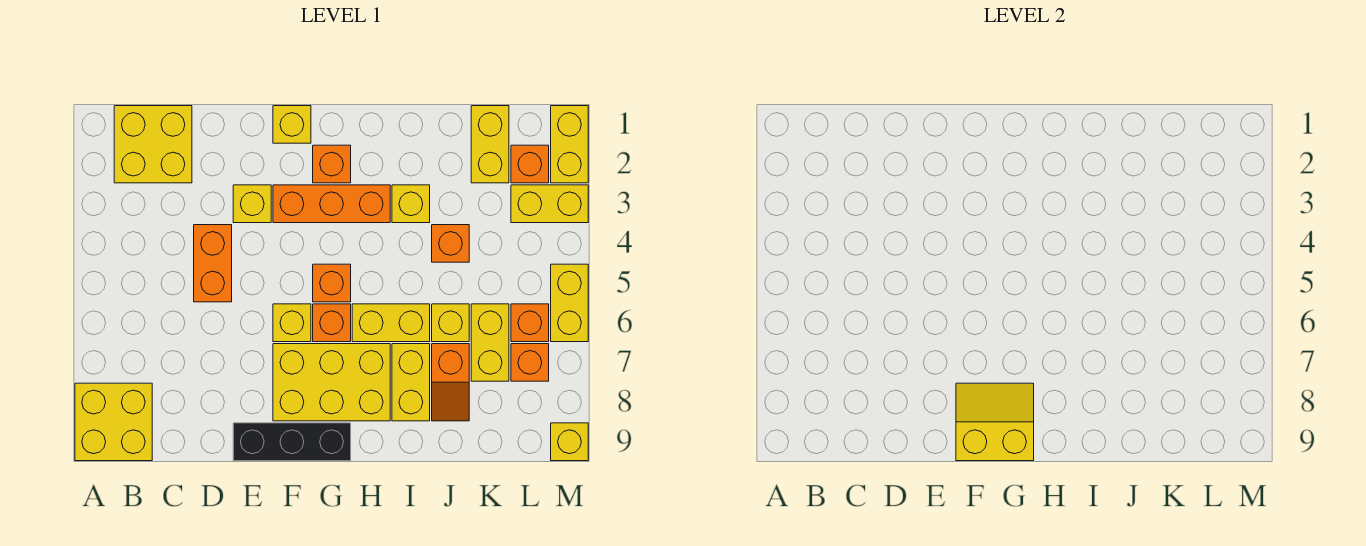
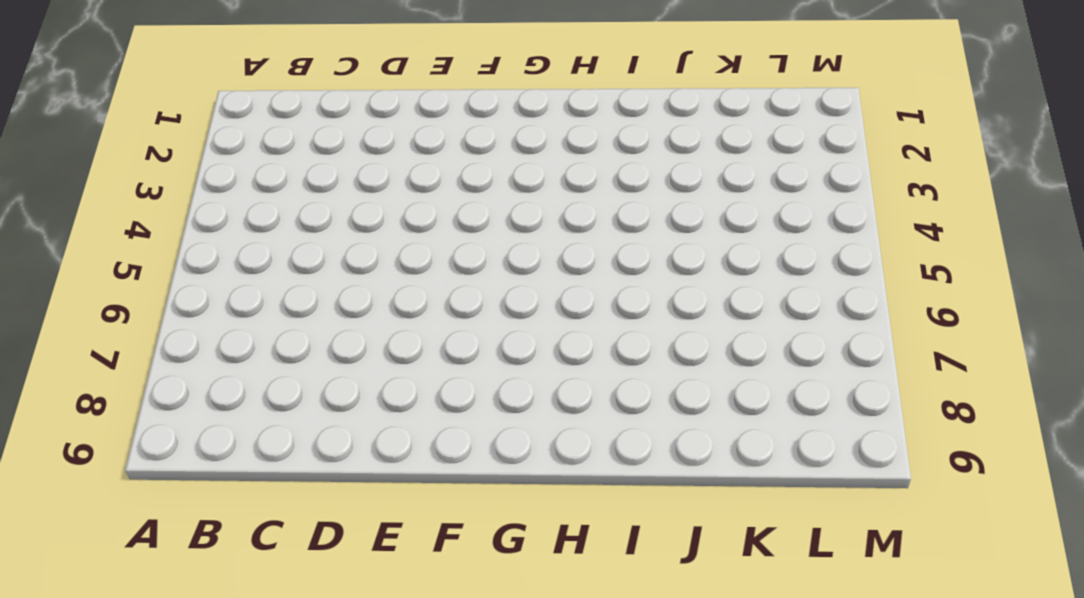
none -> yellow 2x2 brick [75,383,152,461]
none -> yellow 2x2 brick [114,106,192,183]
none -> orange 1x2 brick [194,225,232,302]

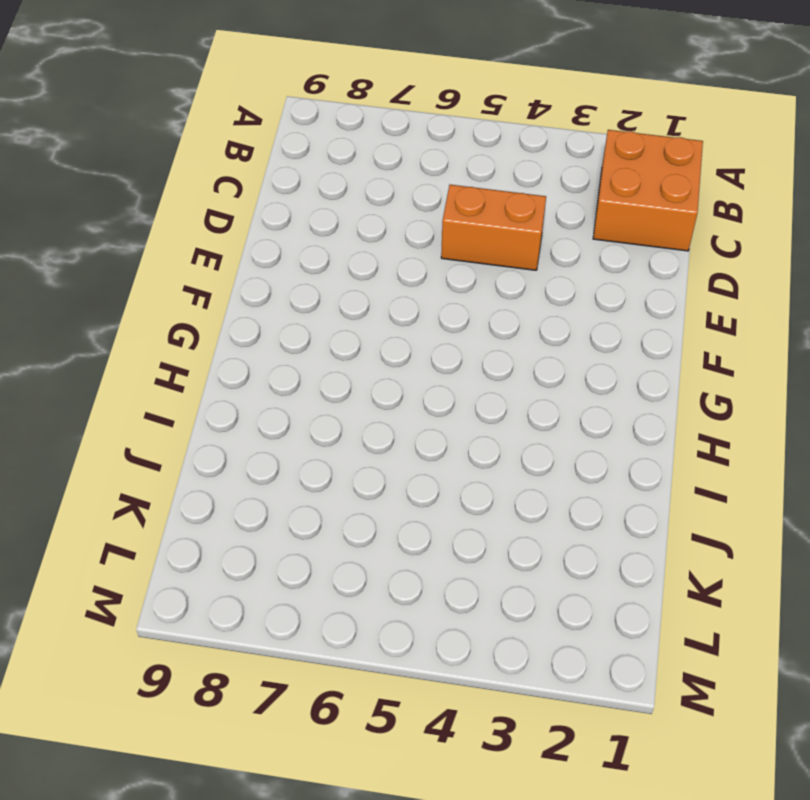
orange 2x2 brick [593,130,703,251] -> yellow 2x2 brick [114,106,192,183]
none -> yellow 2x2 brick [75,383,152,461]
none -> yellow 1x1 brick [233,185,271,223]
none -> black 1x3 brick [233,423,351,461]

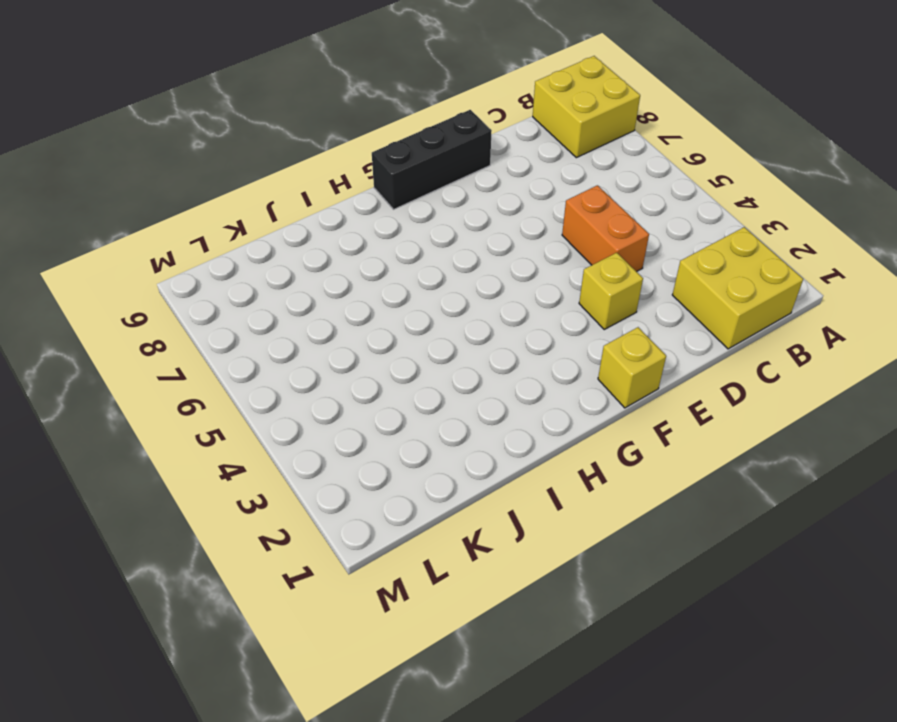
none -> orange 1x3 brick [273,185,390,223]
none -> yellow 1x1 brick [273,304,311,342]
none -> yellow 2x3 brick [273,344,390,421]

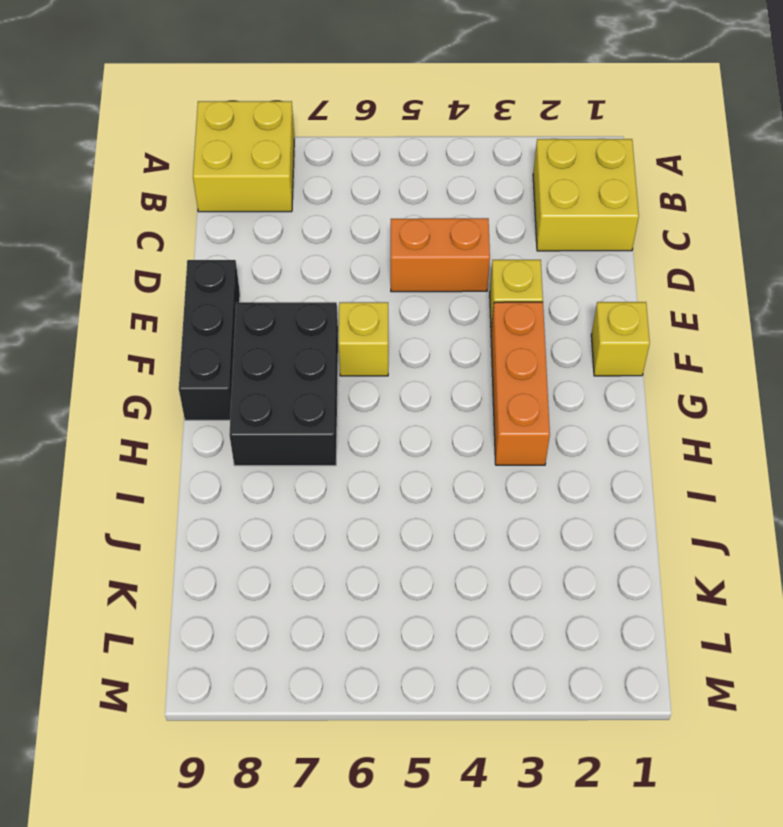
black 2x3 brick [229,302,338,466] -> yellow 2x3 brick [273,344,390,421]
none -> orange 1x1 brick [313,145,351,183]
none -> orange 1x1 brick [313,264,351,302]
none -> orange 1x1 brick [313,304,351,342]

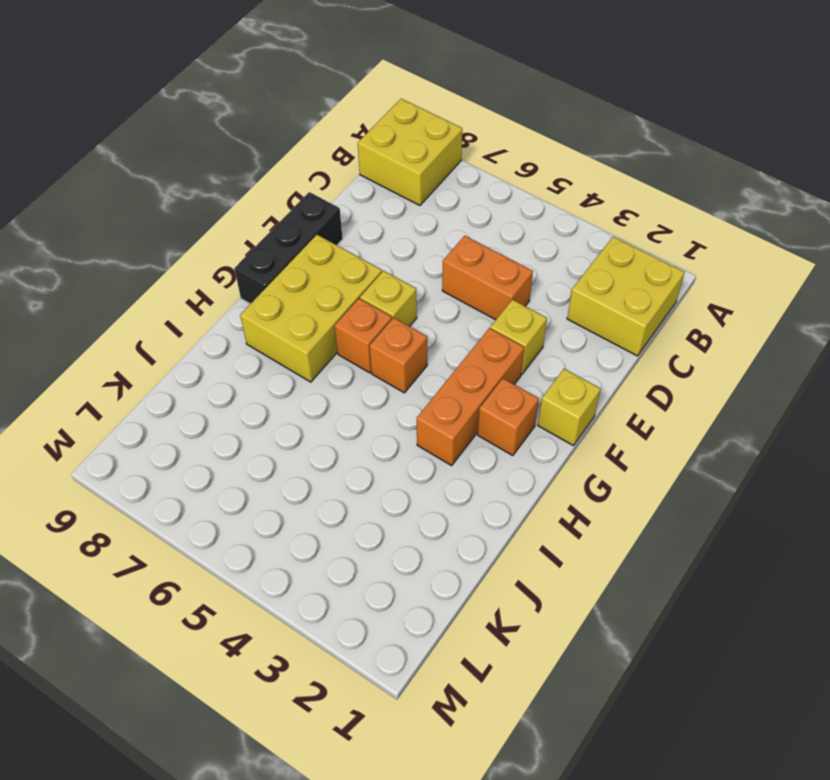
none -> yellow 1x2 brick [352,304,430,342]
none -> yellow 1x1 brick [392,185,430,223]
none -> yellow 1x2 brick [392,344,430,421]

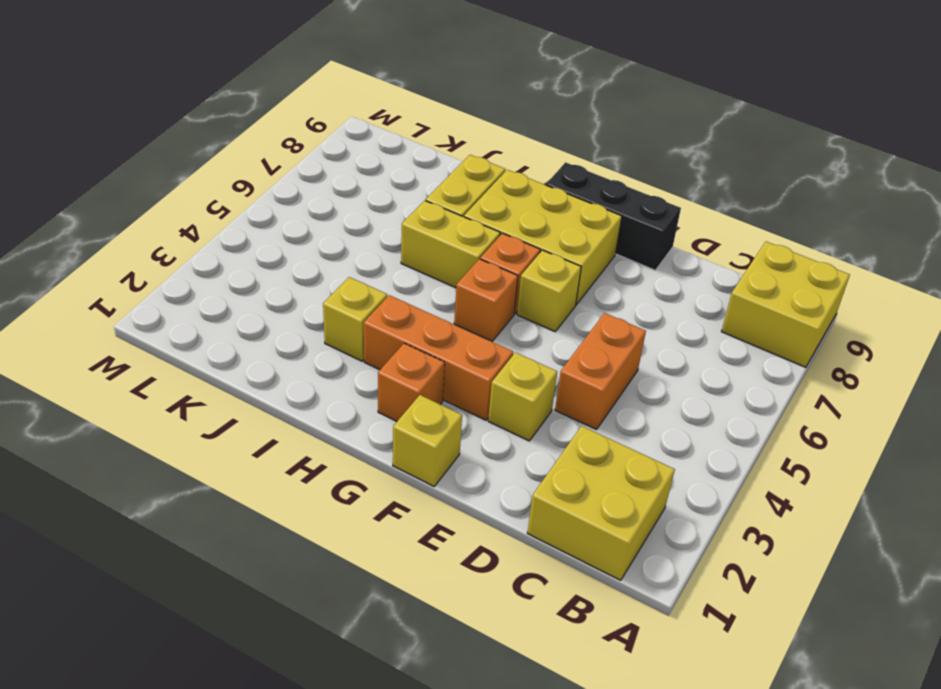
none -> orange 1x1 brick [432,225,469,262]
none -> yellow 1x1 brick [432,304,469,342]
none -> orange 1x2 slope [432,344,469,421]

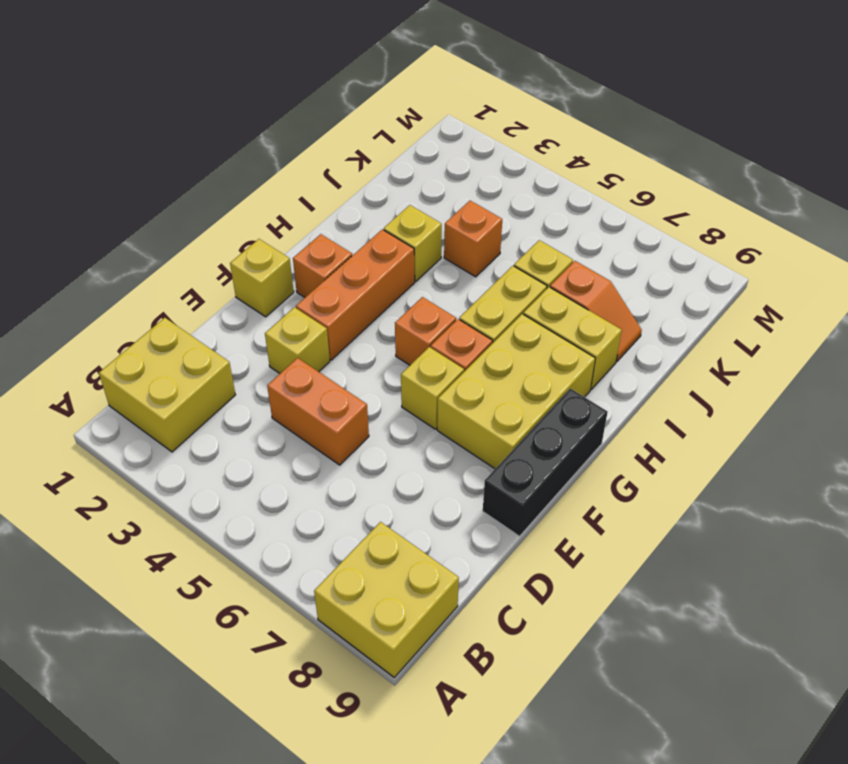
none -> yellow 1x2 brick [471,106,509,183]
none -> yellow 1x2 brick [471,304,509,381]
none -> orange 1x1 brick [511,145,549,183]

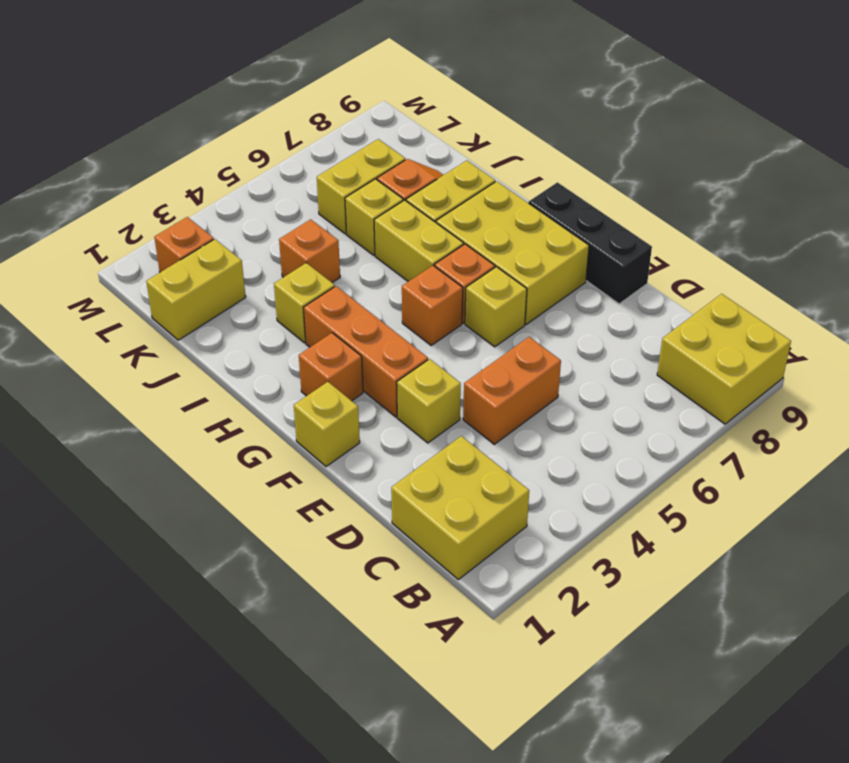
none -> yellow 1x2 brick [511,185,588,223]
none -> orange 1x1 brick [511,304,549,342]
none -> orange 1x1 brick [511,344,549,381]

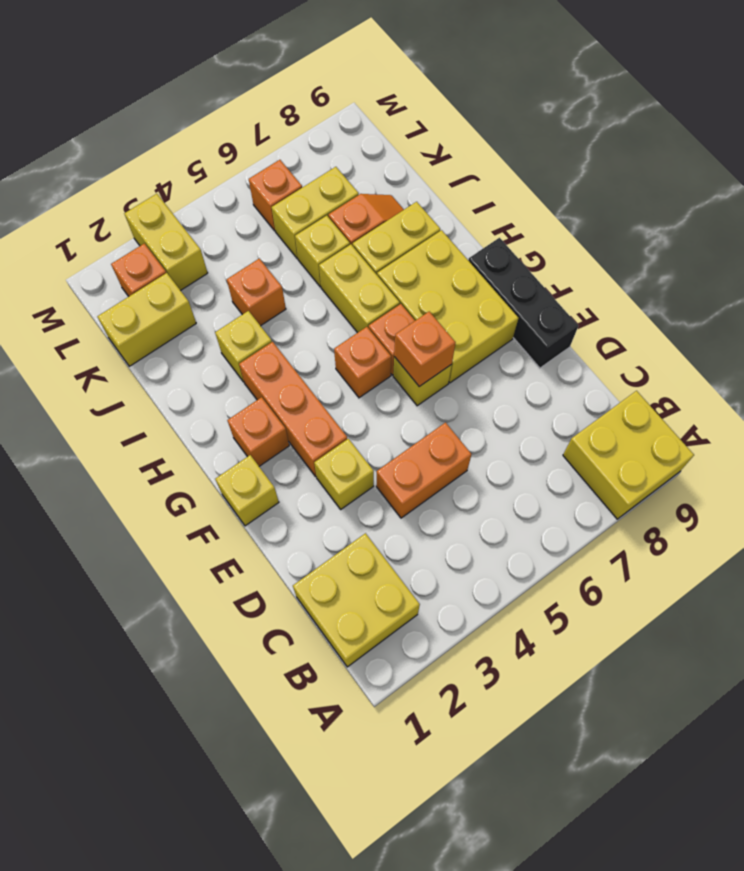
orange 1x1 brick [394,311,456,387] -> orange 1x1 brick moved to [511,344,549,381]
none -> yellow 1x2 brick [551,106,588,183]
none -> yellow 1x2 brick [551,264,588,342]
none -> yellow 1x1 brick [551,423,588,461]

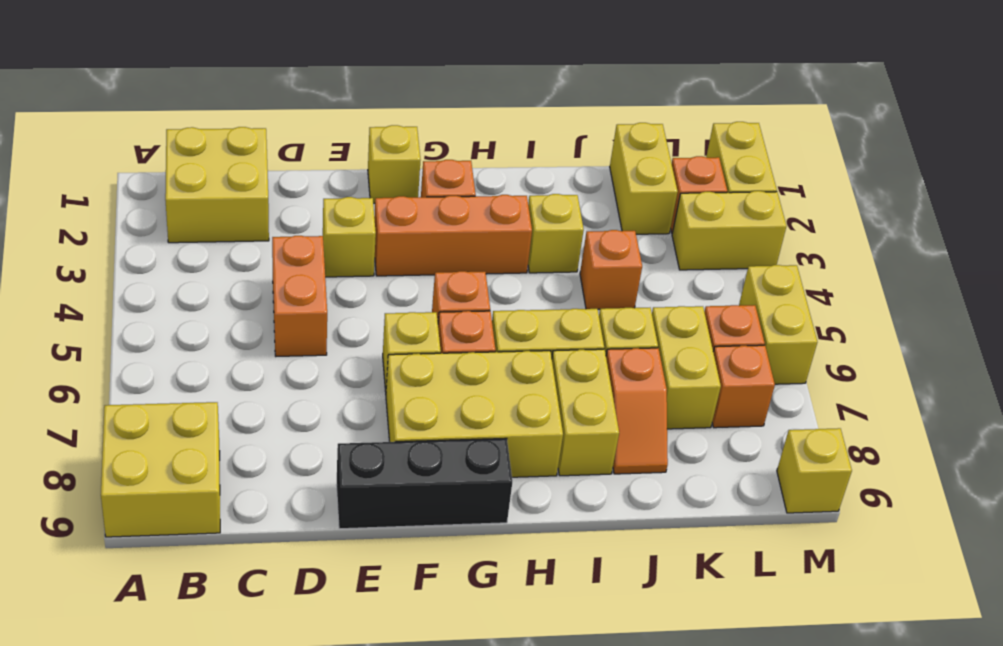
none -> yellow 2x2 slope [956,383,1034,461]

